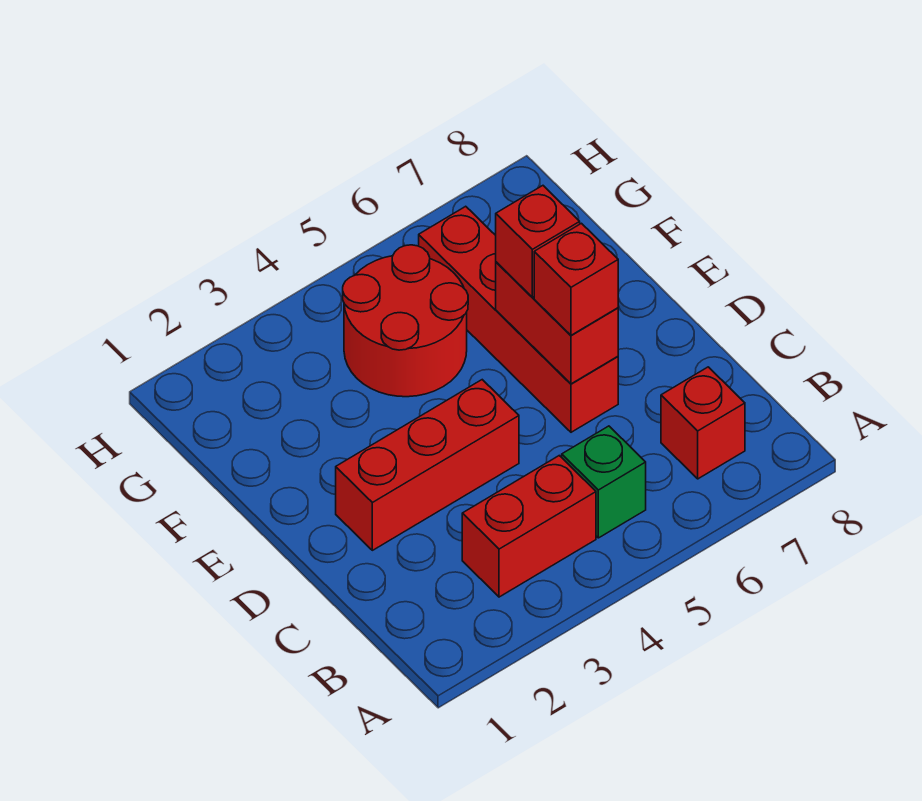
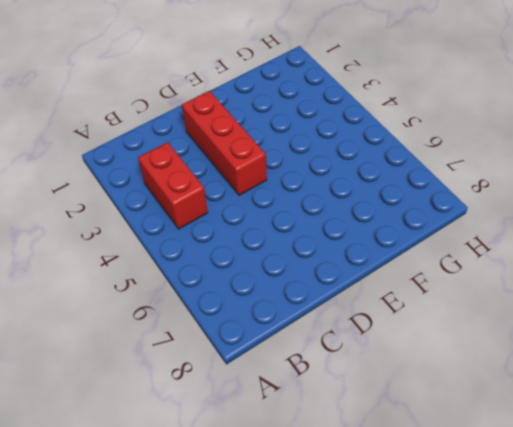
none -> green 1x1 brick [562,426,646,538]
none -> red 1x1 brick [661,367,745,479]

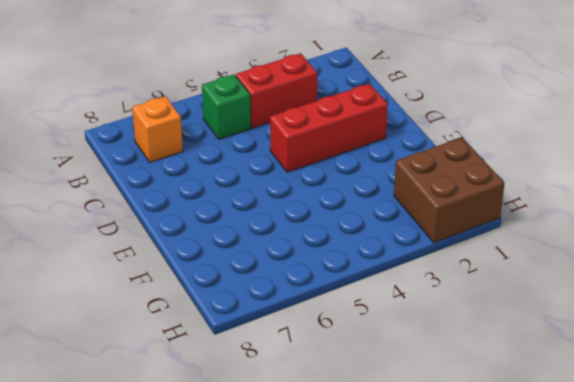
orange 1x1 brick [132,96,183,162] -> red 1x1 brick [661,367,745,479]
brown 2x2 brick [394,138,504,243] -> none
none -> red 1x4 brick [419,206,618,432]
none -> red 2x2 round brick [343,245,468,397]

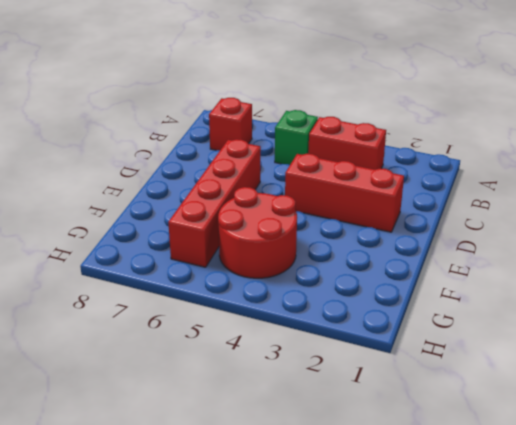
none -> red 1x2 brick [496,262,618,384]
none -> red 1x1 brick [534,223,618,335]

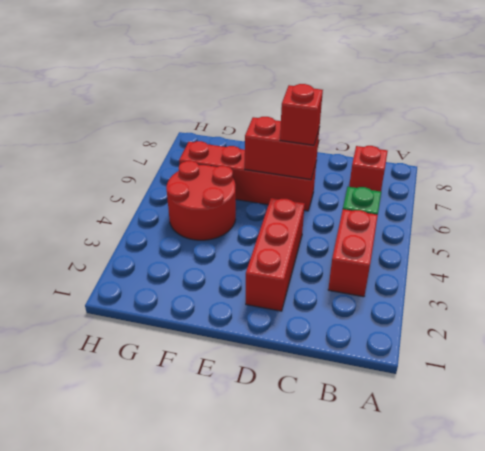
none -> red 1x1 brick [496,186,580,297]

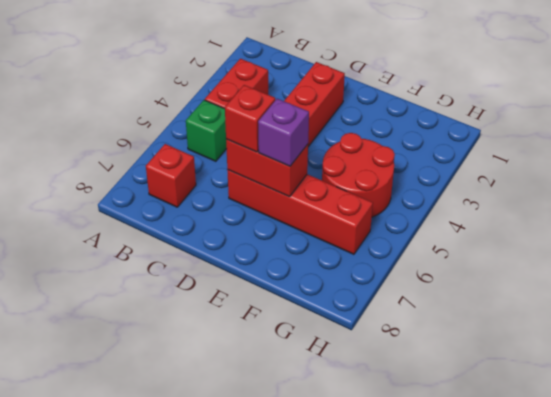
purple 1x1 brick [258,99,309,166] -> red 1x1 brick [496,186,580,297]

